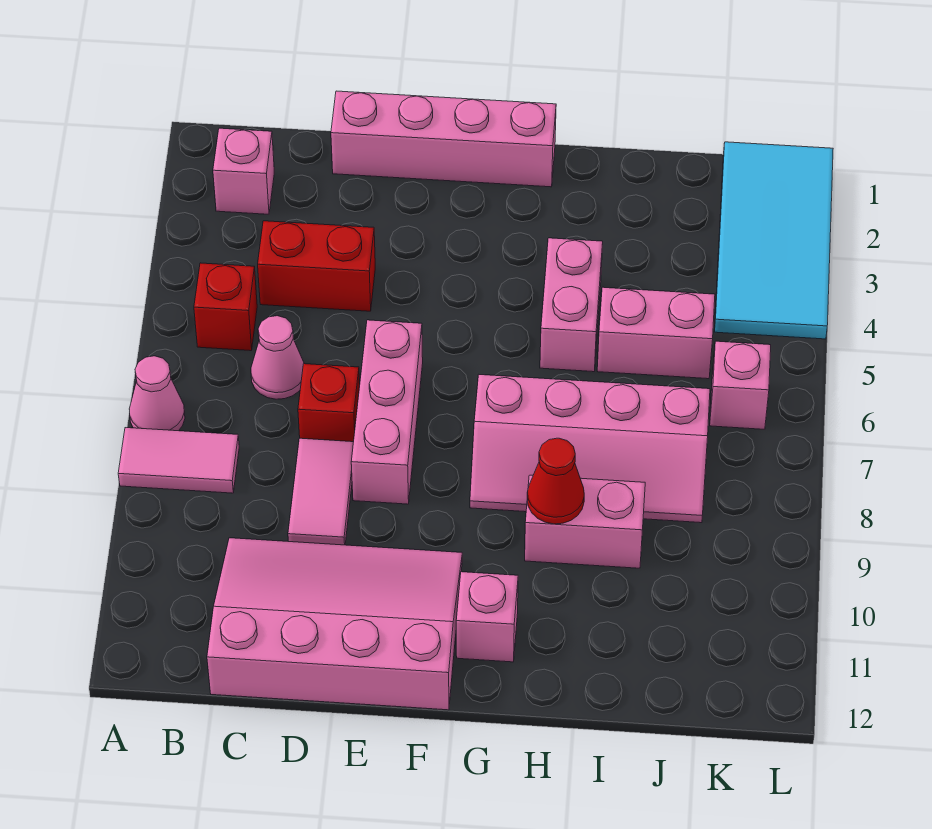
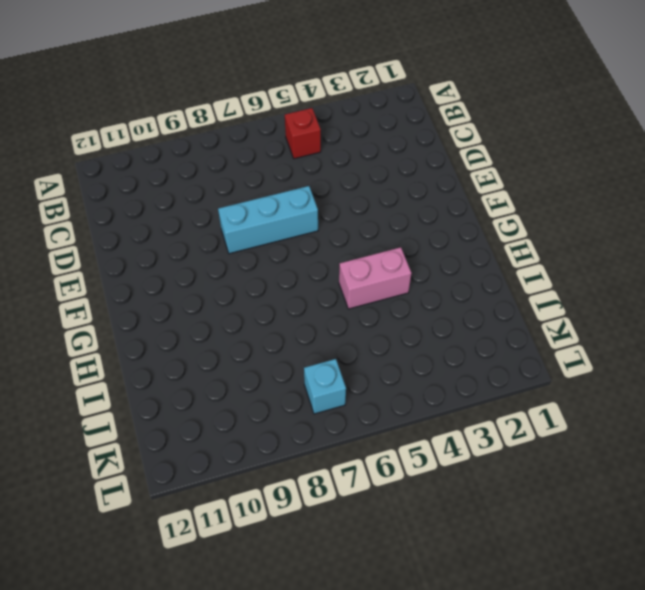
cyan 1x3 brick [218,186,318,254] -> pink 1x3 brick [351,320,423,504]
cyan 1x1 brick [304,359,346,414] -> none
none -> pink 1x1 cone [129,356,185,431]
none -> pink 1x2 tile [118,428,239,493]
none -> pink 1x1 brick [213,128,274,214]

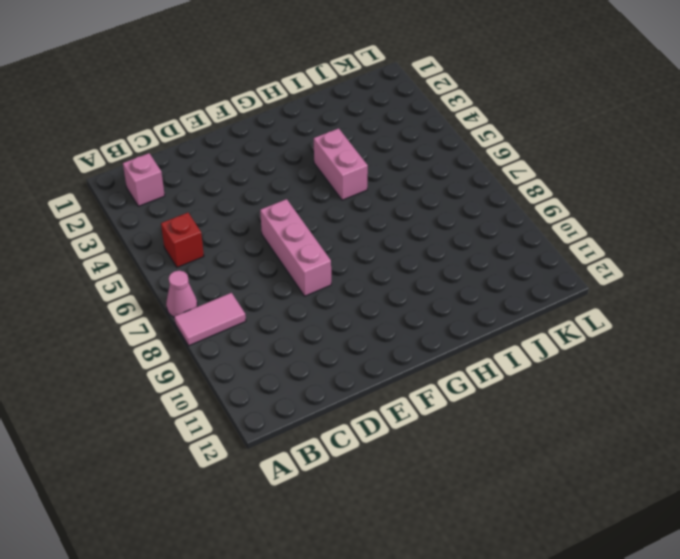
none -> red 1x2 brick [258,221,375,311]
none -> pink 1x1 cone [251,316,304,399]
none -> pink 3x4 slope [207,538,462,710]

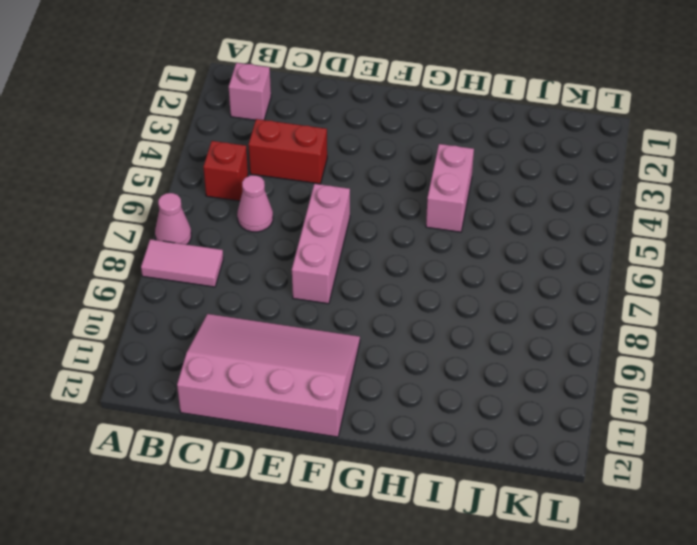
none -> pink 1x4 brick [331,91,556,187]
none -> red 1x1 brick [298,364,360,442]
none -> pink 1x2 tile [288,438,353,545]

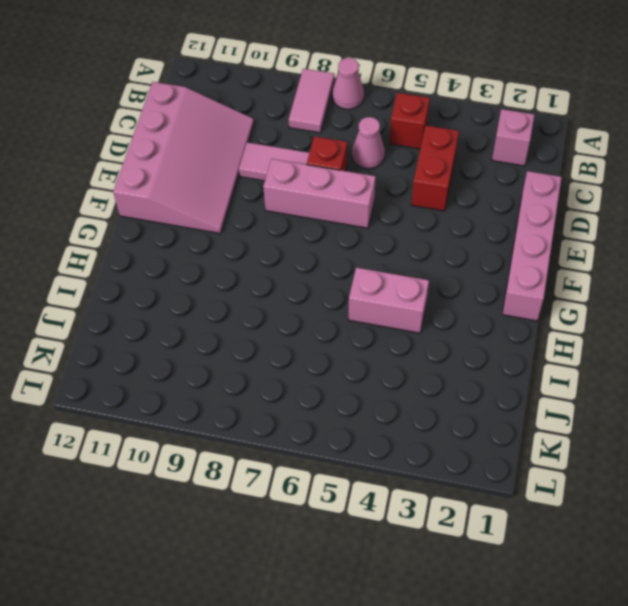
none -> pink 2x4 slope [470,375,710,523]
none -> pink 1x1 brick [456,572,518,662]
none -> pink 1x2 brick [525,475,645,568]

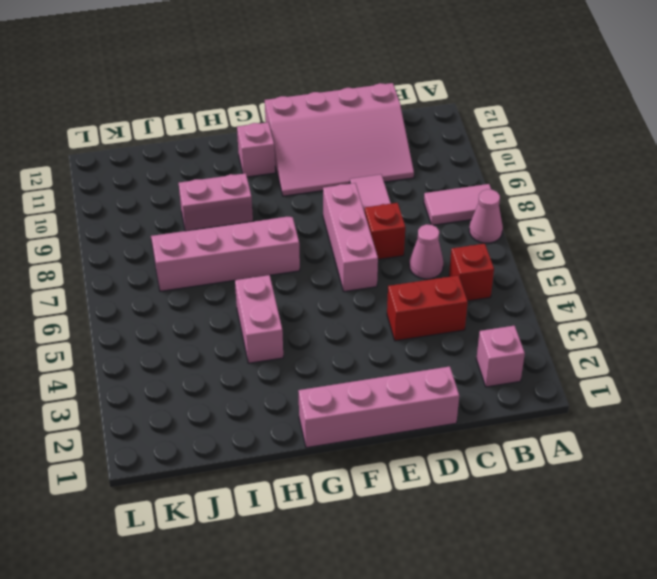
none -> pink 1x2 brick [597,287,715,379]
none -> cyan 2x4 tile [714,142,833,339]
none -> pink 1x1 brick [710,341,771,429]

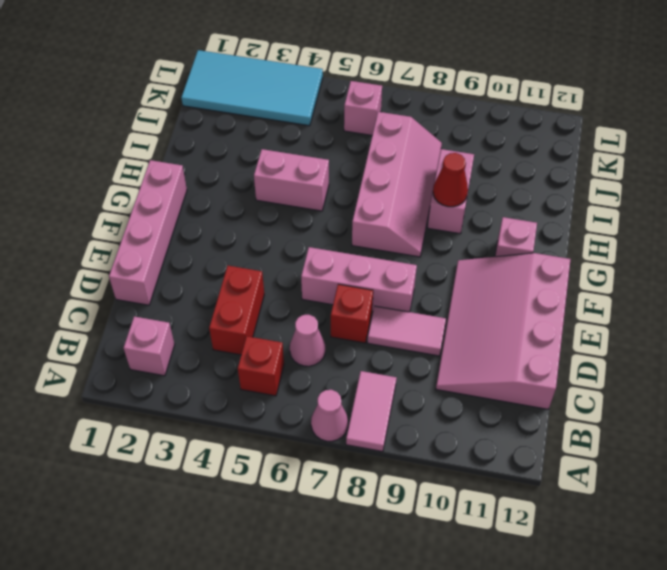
none -> pink 1x2 brick [597,287,715,379]

